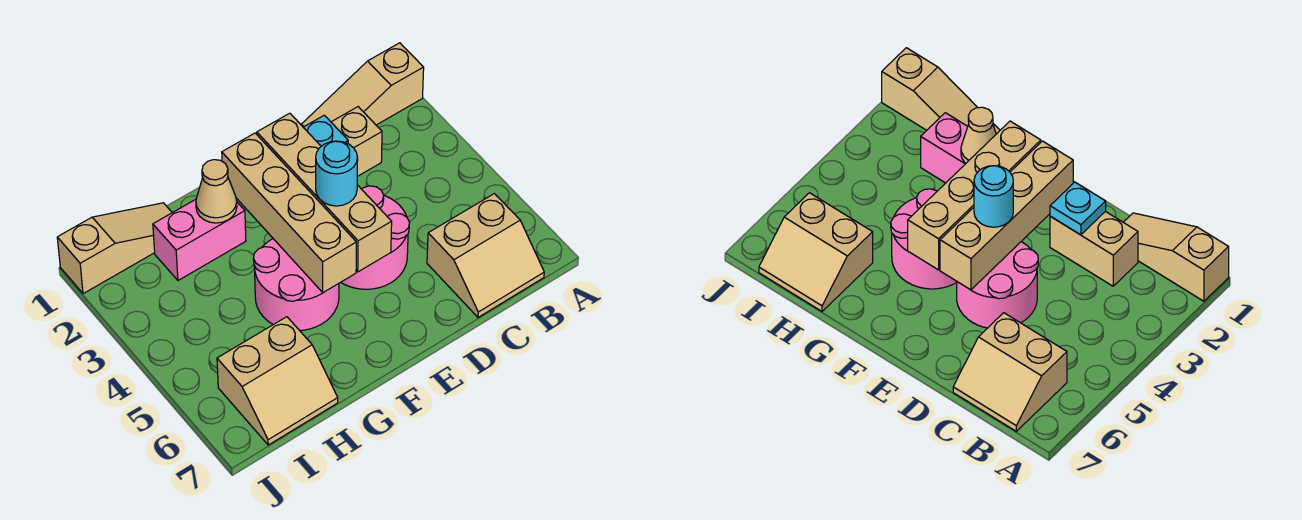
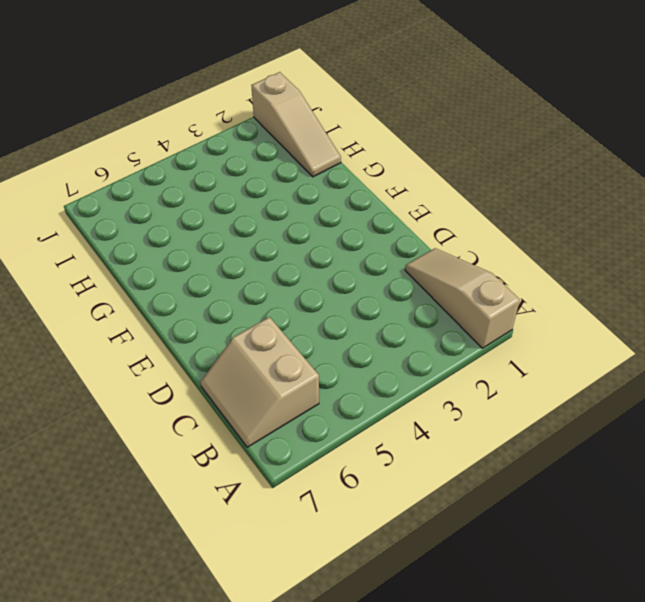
none -> tan 1x2 brick [331,107,382,177]
none -> pink 2x2 round brick [341,186,409,289]
none -> pink 2x2 round brick [253,239,339,331]

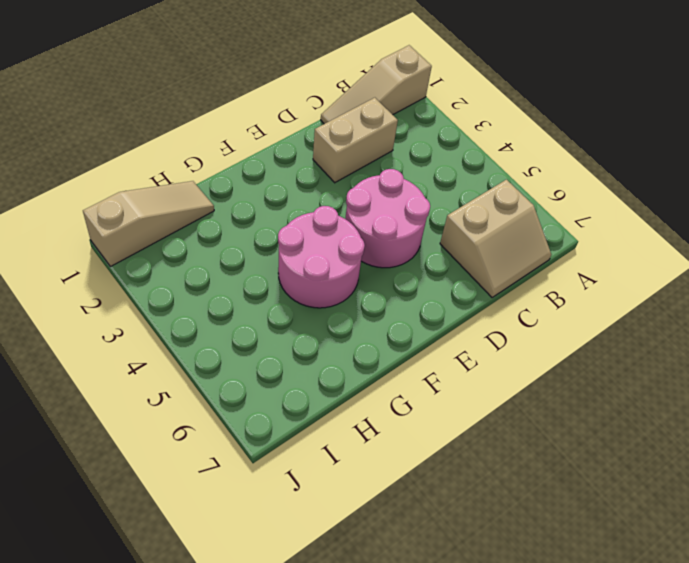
none -> pink 1x2 brick [153,199,246,280]
none -> tan 2x2 slope [217,317,338,445]
none -> cyan 1x1 plate [303,115,348,146]

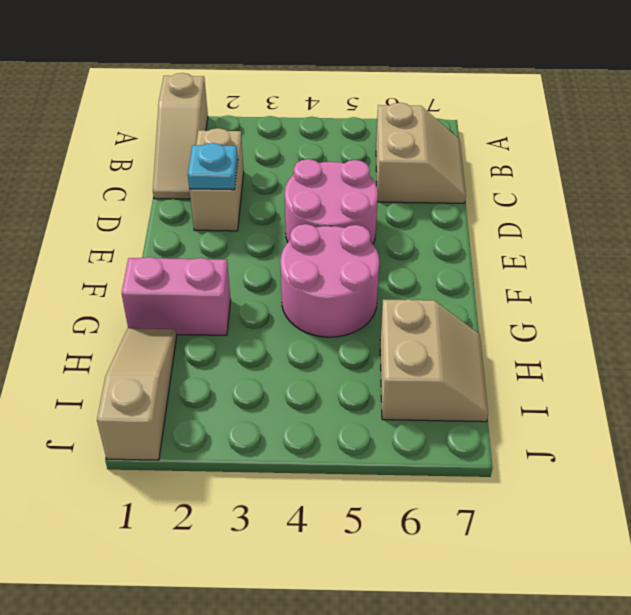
pink 1x2 brick [122,257,231,335] -> pink 1x2 brick turned to [153,199,246,280]
none -> tan 1x4 brick [257,113,392,272]
none -> tan 1x4 brick [222,133,356,293]
none -> tan 1x1 cone [196,160,237,223]

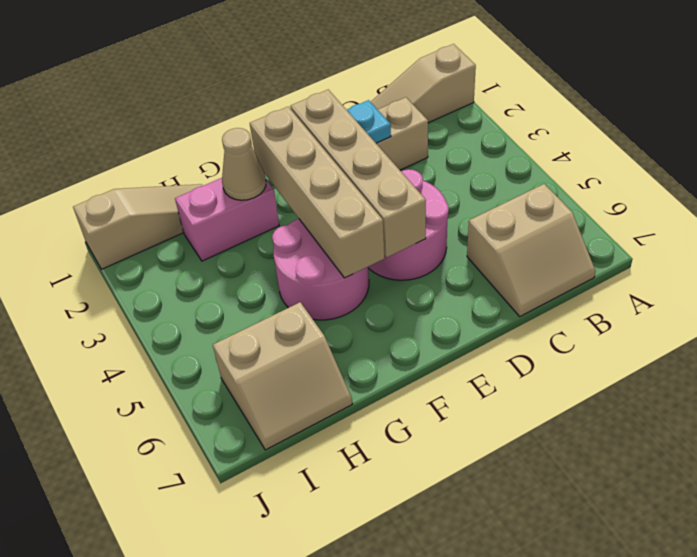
none -> cyan 1x1 round brick [316,141,358,206]

